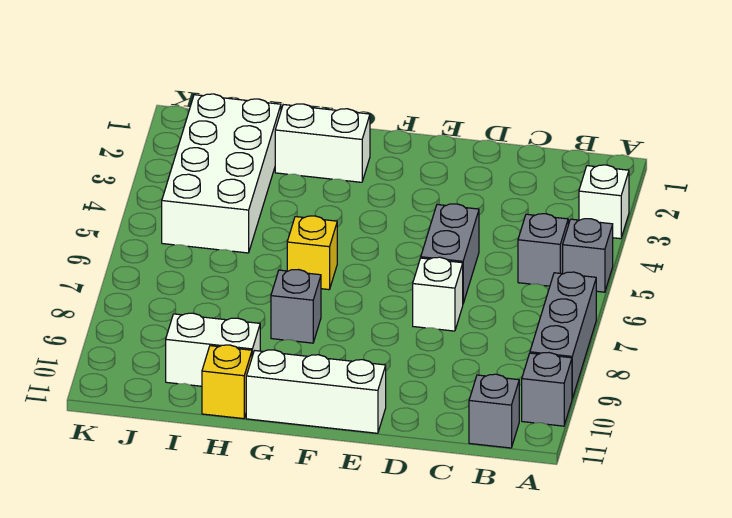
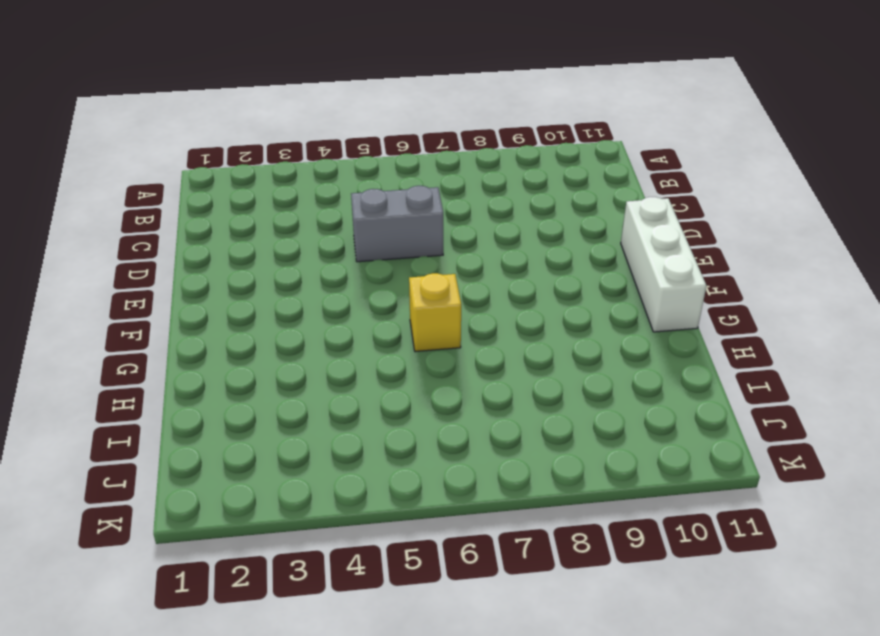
none -> white 1x1 brick [579,165,629,239]
none -> grey 1x1 brick [563,219,613,292]
none -> grey 1x3 brick [530,272,596,399]

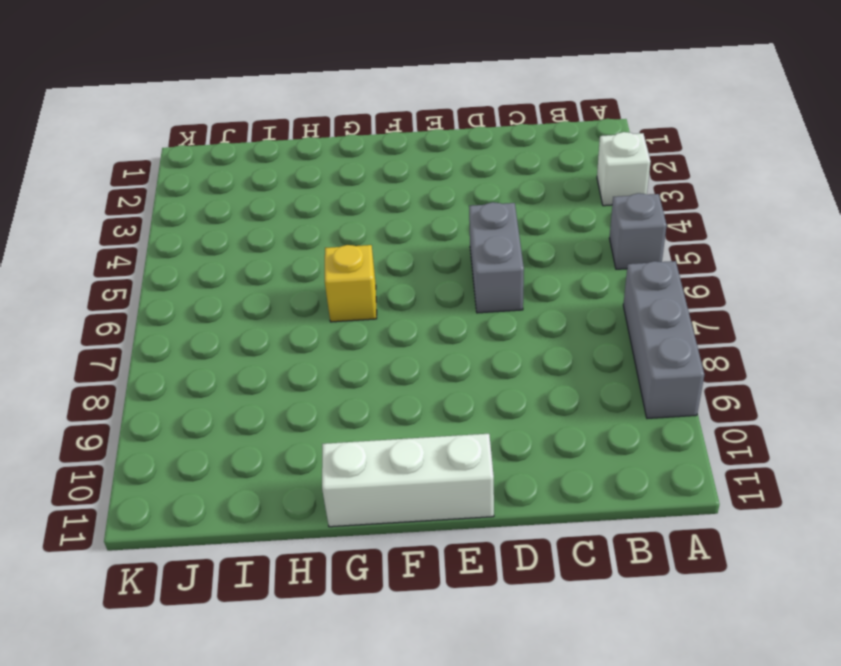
none -> grey 1x1 brick [522,353,572,426]
none -> grey 1x1 brick [518,214,568,286]
none -> grey 1x1 brick [469,374,519,448]

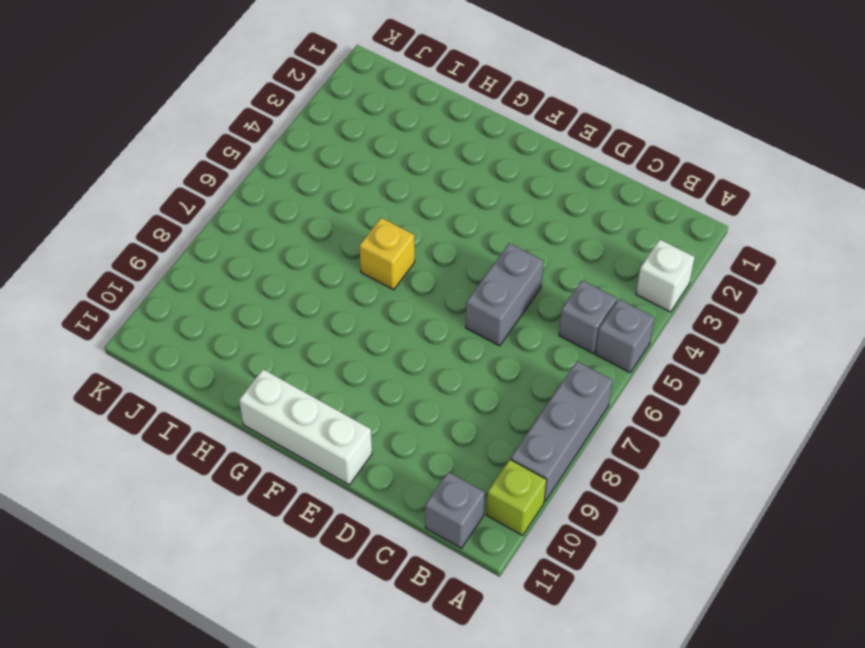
lime 1x1 brick [486,459,547,535] -> grey 1x1 brick [522,353,572,426]
none -> white 1x1 brick [413,257,463,331]
none -> white 1x2 brick [275,104,370,182]
none -> grey 1x1 brick [271,270,321,343]

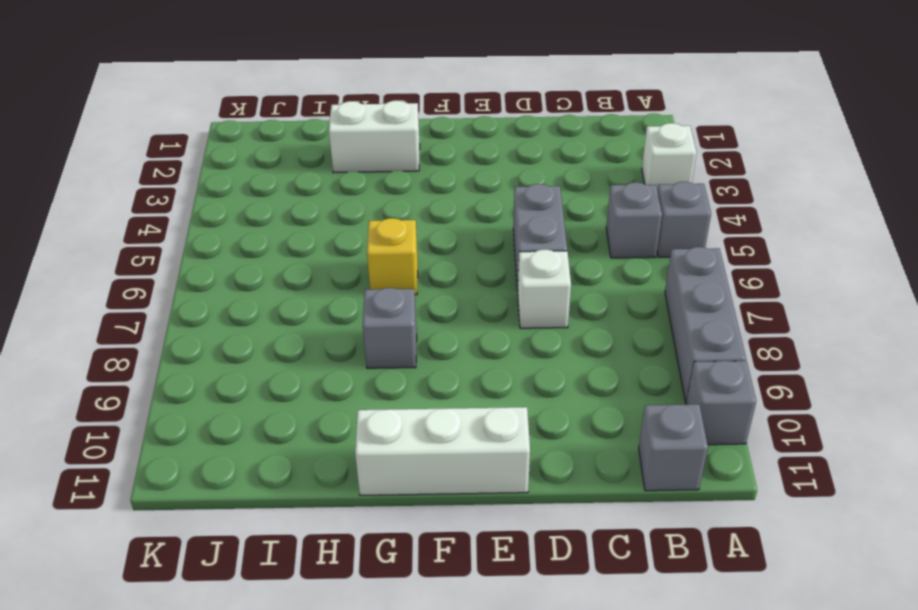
none -> white 1x2 brick [166,313,260,386]
none -> yellow 1x1 brick [202,345,252,419]
none -> white 2x4 brick [162,94,281,253]

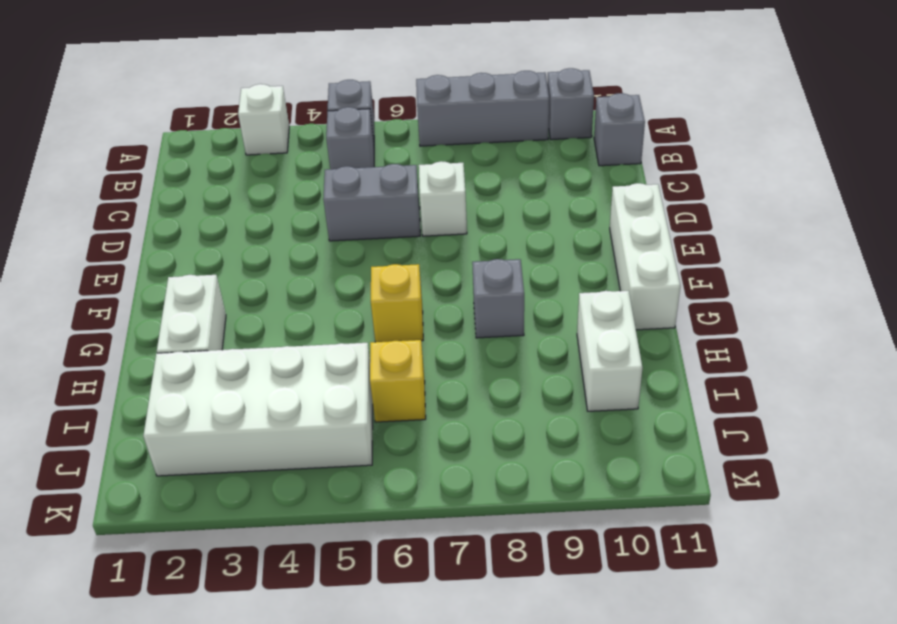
yellow 1x1 brick [370,340,426,422] -> yellow 1x1 brick moved to [202,345,252,419]

